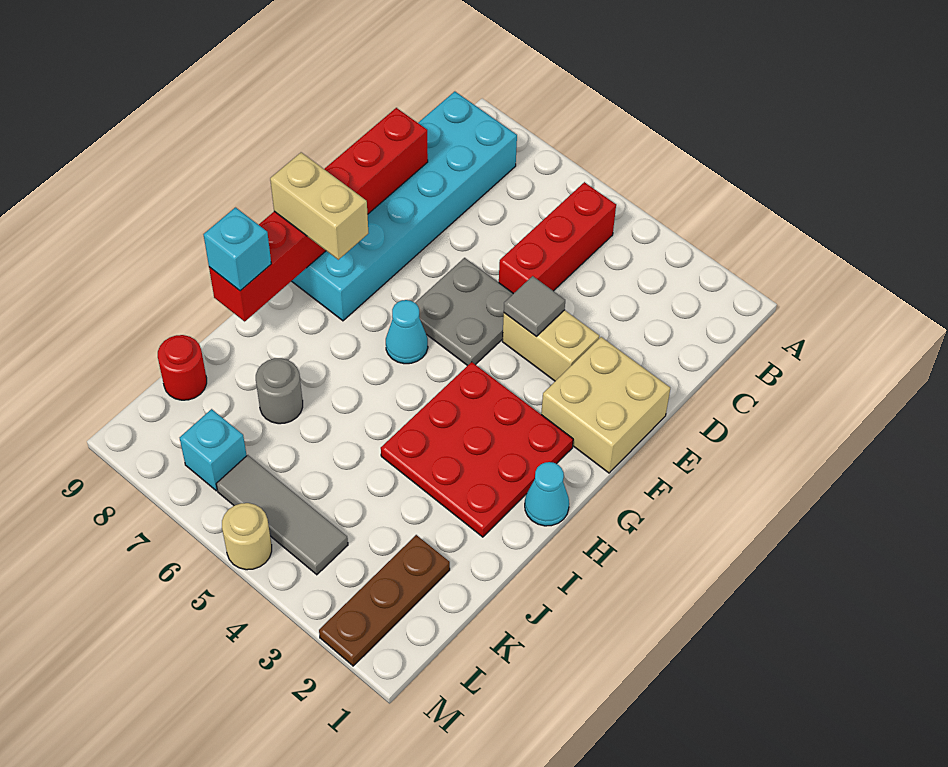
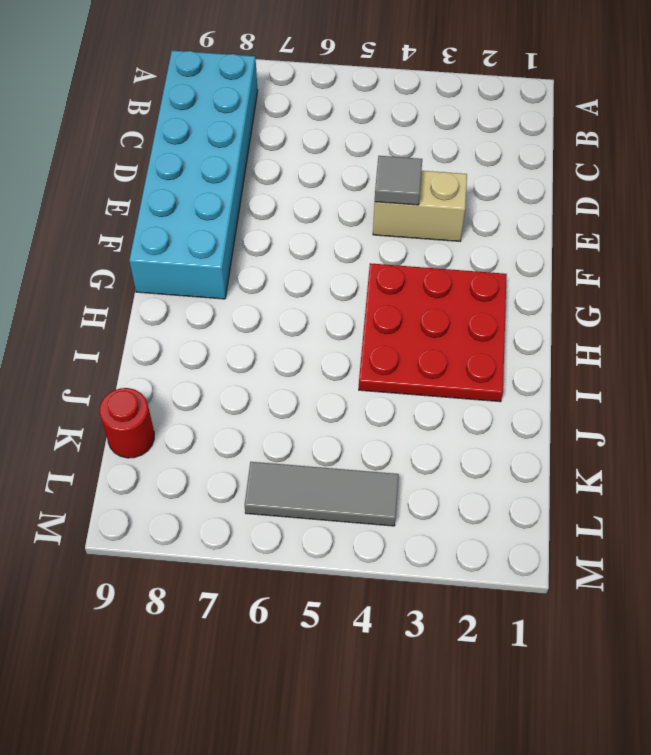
none -> red 1x3 brick [499,182,616,294]
none -> tan 2x2 brick [541,337,670,473]
none -> grey 2x2 plate [415,258,513,366]

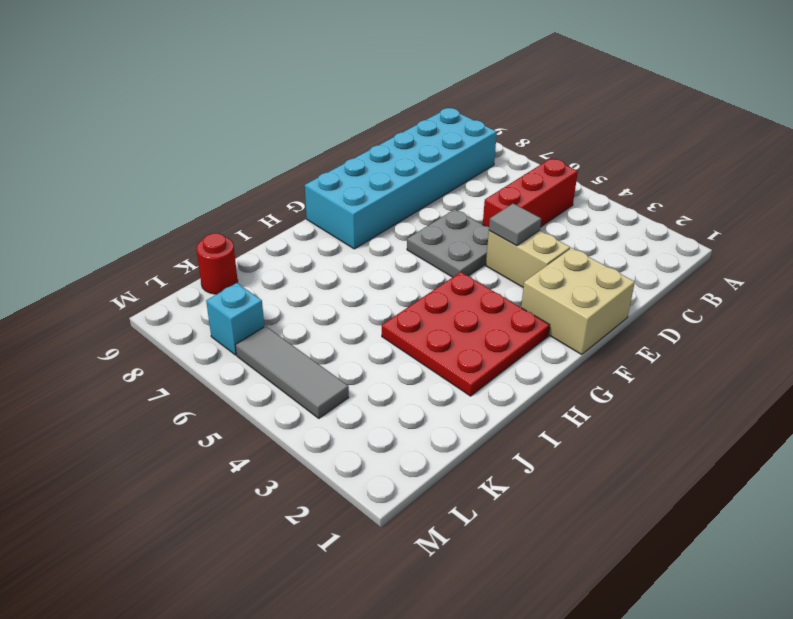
none -> cyan 1x1 cone [386,300,428,364]
none -> cyan 1x1 cone [525,462,569,526]
none -> grey 1x1 round brick [256,358,303,424]

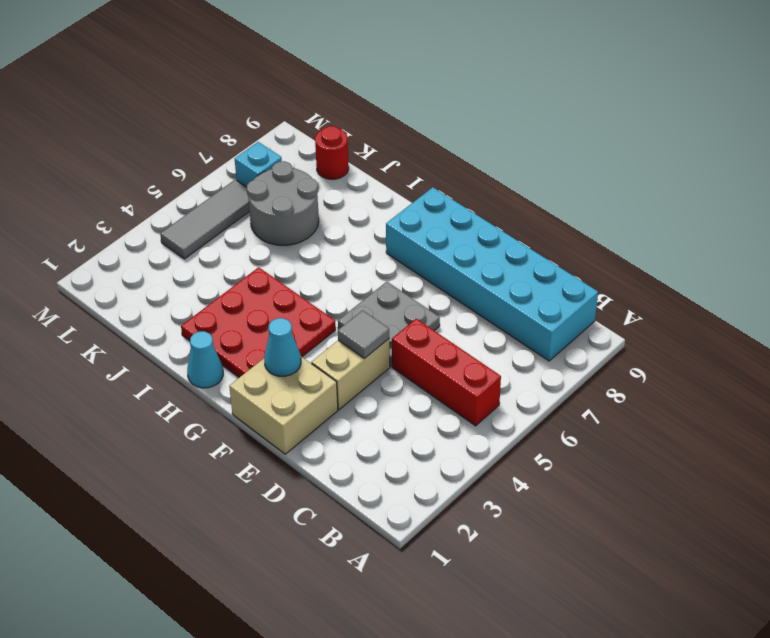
cyan 1x1 cone [264,318,301,376] -> cyan 1x1 cone moved to [386,300,428,364]
grey 2x2 round brick [247,161,319,245] -> grey 1x1 round brick [256,358,303,424]
none -> brown 1x3 plate [319,535,450,666]
none -> tan 1x1 round brick [222,503,272,570]
none -> red 1x6 brick [209,108,428,321]

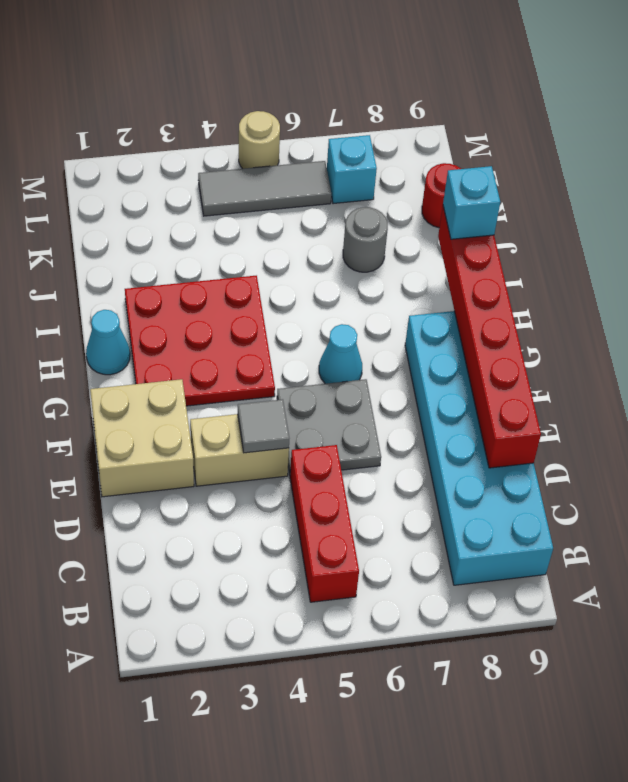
none -> brown 1x3 plate [319,535,450,666]
none -> tan 1x2 brick [270,152,368,260]

